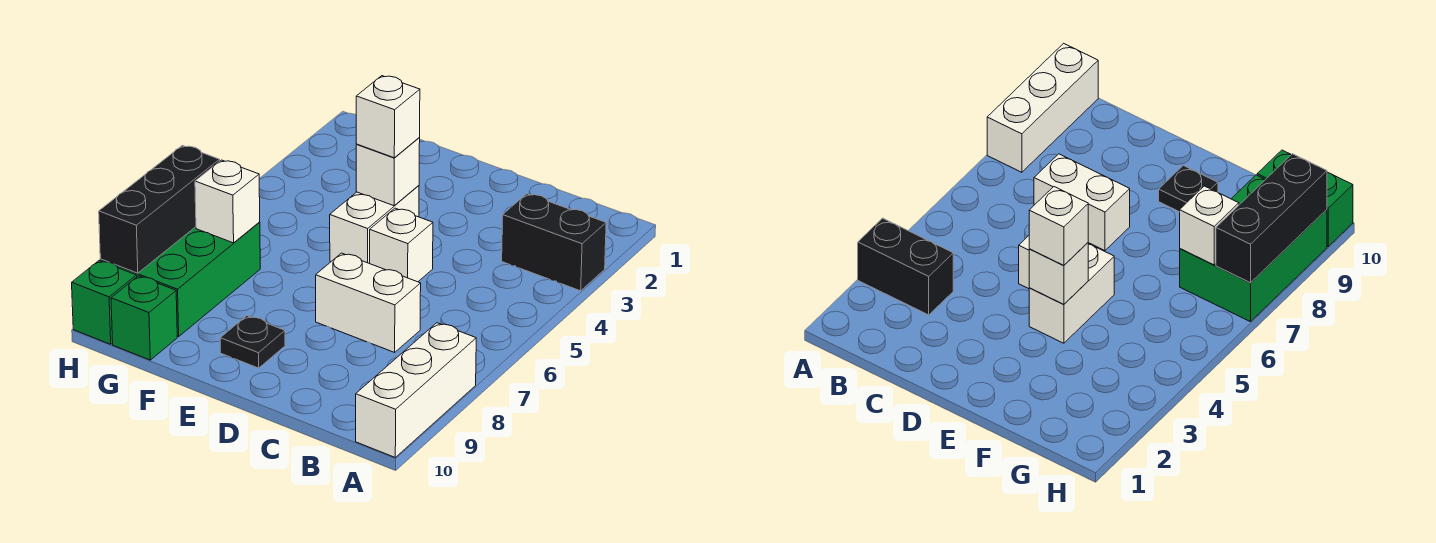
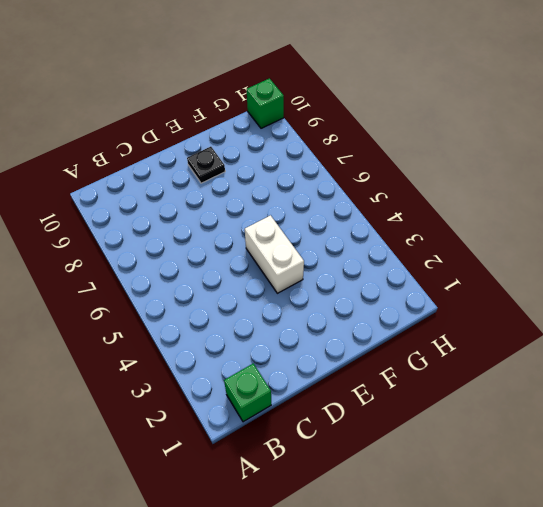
green 1x1 brick [224,363,271,422] -> green 1x1 brick moved to [111,276,177,360]
none -> black 1x2 brick [502,194,606,291]
none -> white 1x3 brick [356,323,476,457]
none -> white 1x2 brick [316,253,421,352]

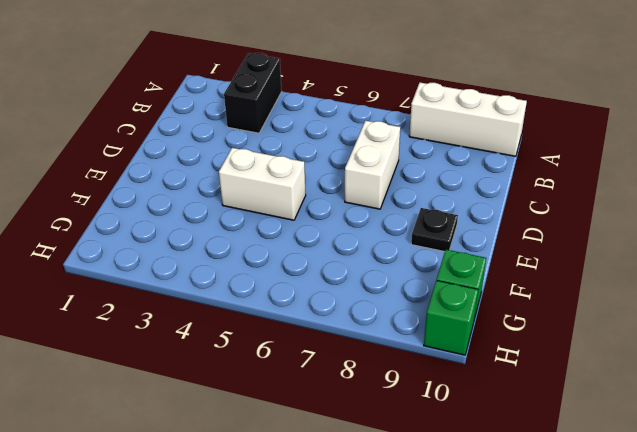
none -> white 1x1 brick [370,208,433,282]
none -> green 2x3 brick [100,222,260,337]
none -> white 1x1 brick [356,138,420,206]

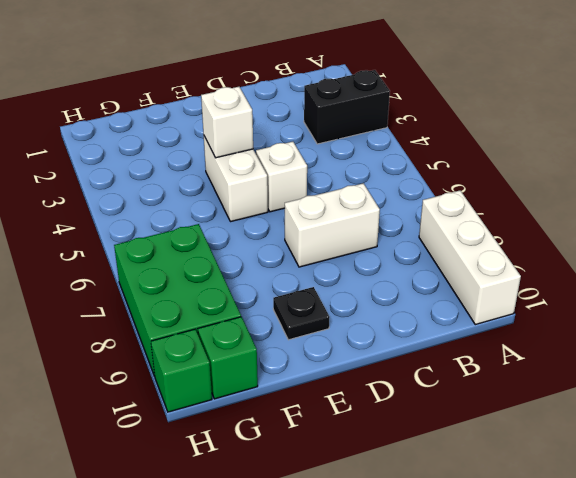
none -> white 1x1 brick [195,160,260,243]
none -> black 1x3 brick [99,145,220,273]
none -> white 1x1 brick [356,76,420,158]

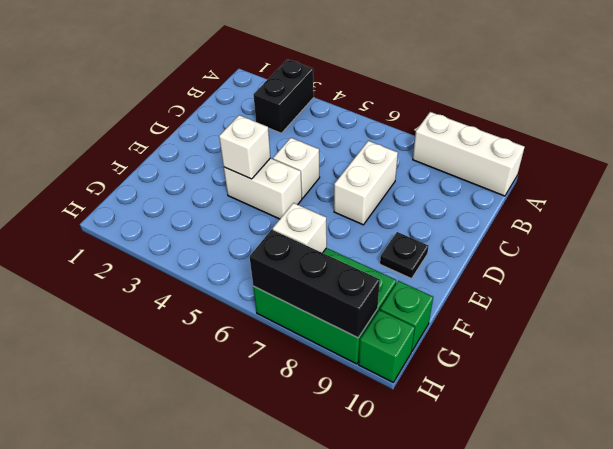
none -> white 1x1 brick [356,76,420,158]

